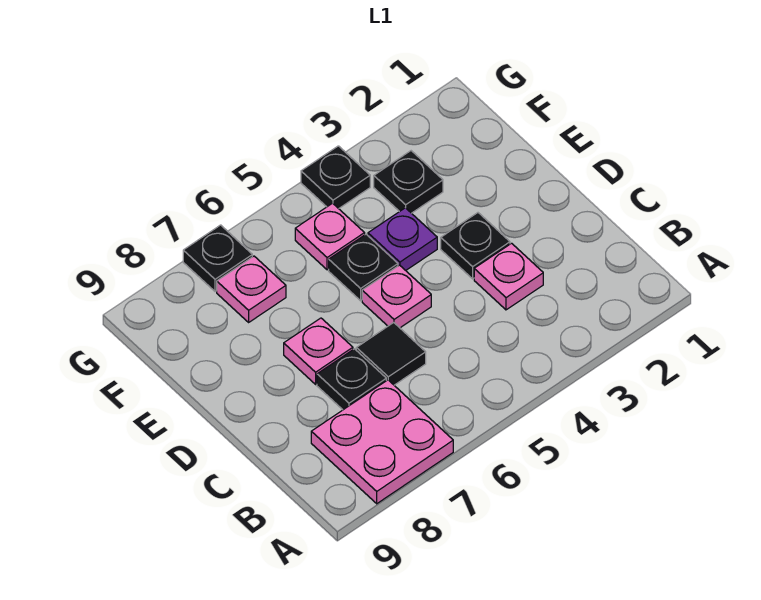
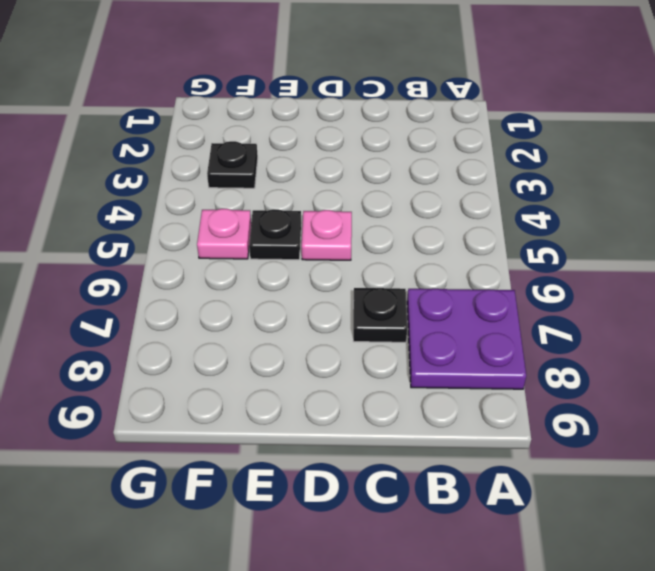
purple 2x2 plate [407,289,526,389] -> pink 2x2 plate [311,380,453,504]
none -> pink 1x1 plate [474,243,543,310]
none -> black 1x1 tile [356,323,426,385]
none -> black 1x1 plate [441,213,510,279]

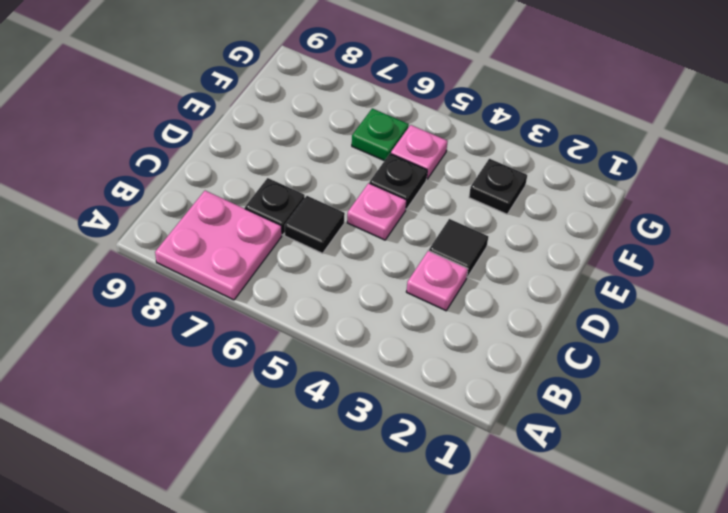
black 1x1 tile [429,219,488,277] -> black 1x1 plate [441,213,510,279]
green 1x1 plate [352,108,409,161] -> none
none -> pink 1x1 plate [284,318,353,384]
none -> purple 1x1 plate [368,208,437,270]
none -> pink 1x1 plate [217,256,286,322]

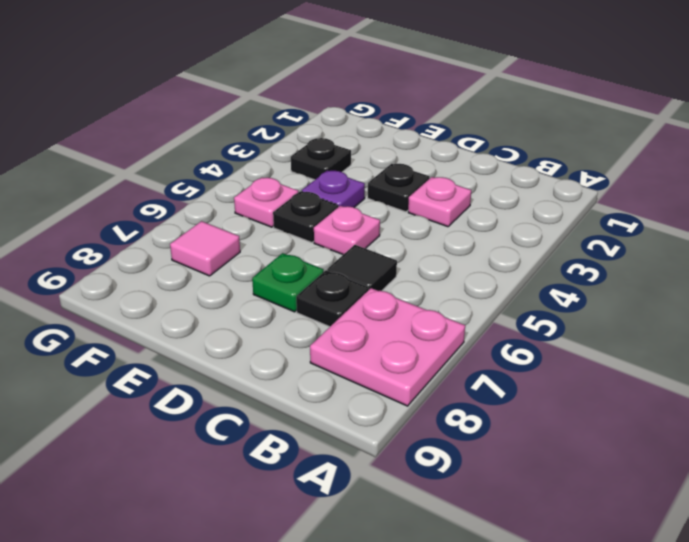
green 1x1 plate [252,253,324,312] -> pink 1x1 plate [284,318,353,384]
pink 1x1 tile [170,221,240,276] -> pink 1x1 plate [217,256,286,322]
none -> black 1x1 plate [301,146,370,209]
none -> black 1x1 plate [183,225,252,292]

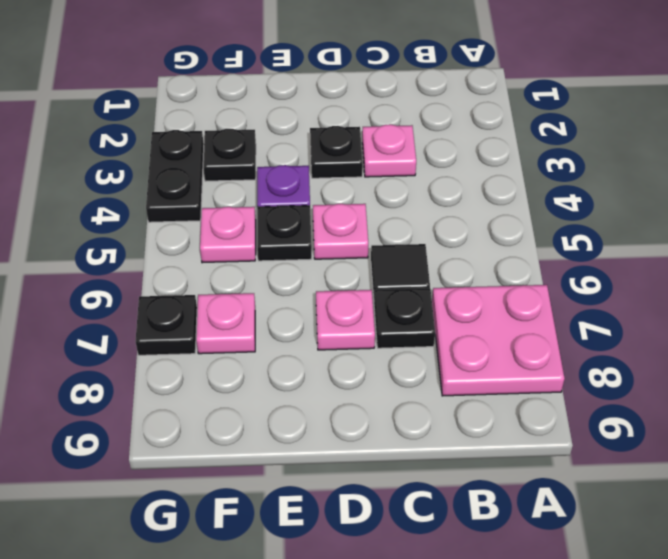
black 1x2 plate [146,130,204,222] -> black 1x1 plate [301,146,370,209]

